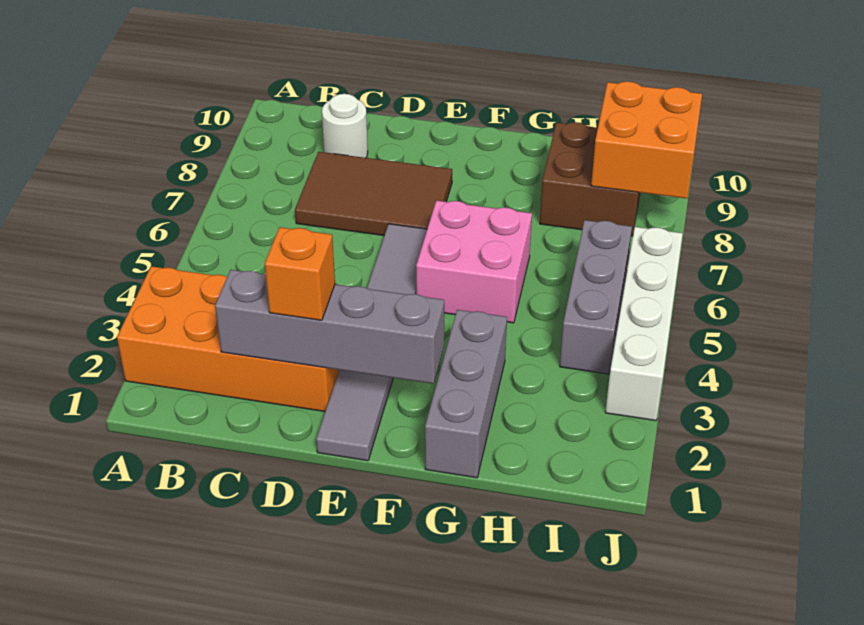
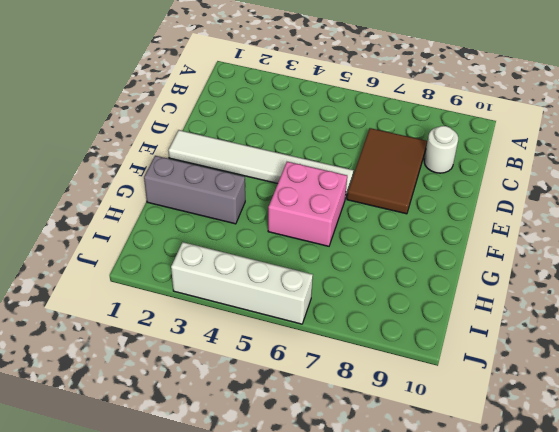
white 1x6 tile [168,130,353,198] -> grey 1x6 tile [316,224,427,461]
none -> orange 2x4 brick [117,266,339,412]
none -> brown 2x2 brick [540,122,640,236]
none -> grey 1x3 brick [560,220,632,374]

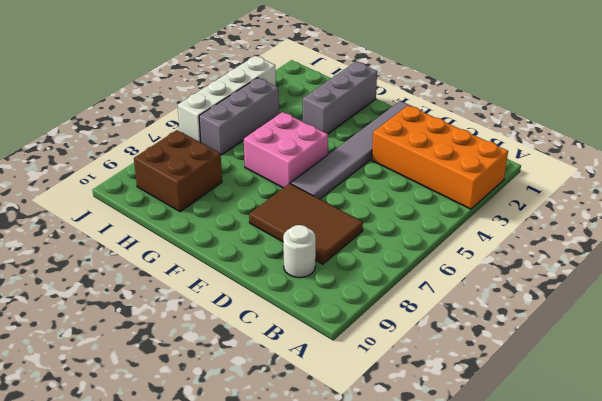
none -> grey 1x4 brick [215,270,444,384]
none -> orange 2x2 brick [591,81,702,199]
none -> orange 1x1 brick [265,227,335,320]

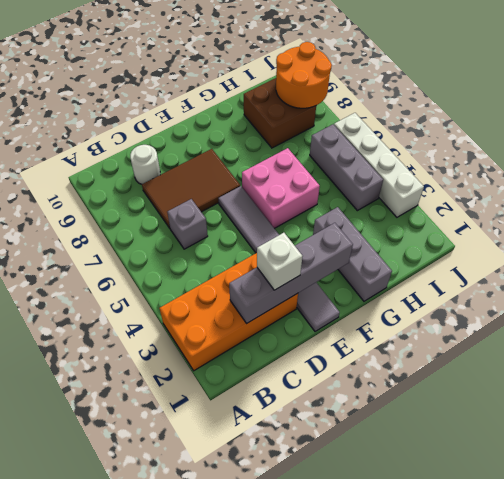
grey 1x1 brick [167,199,208,249] -> none
white 1x1 brick [257,232,303,290] -> orange 1x1 brick [265,227,335,320]
orange 2x2 round brick [276,42,332,108] -> orange 2x2 brick [591,81,702,199]

